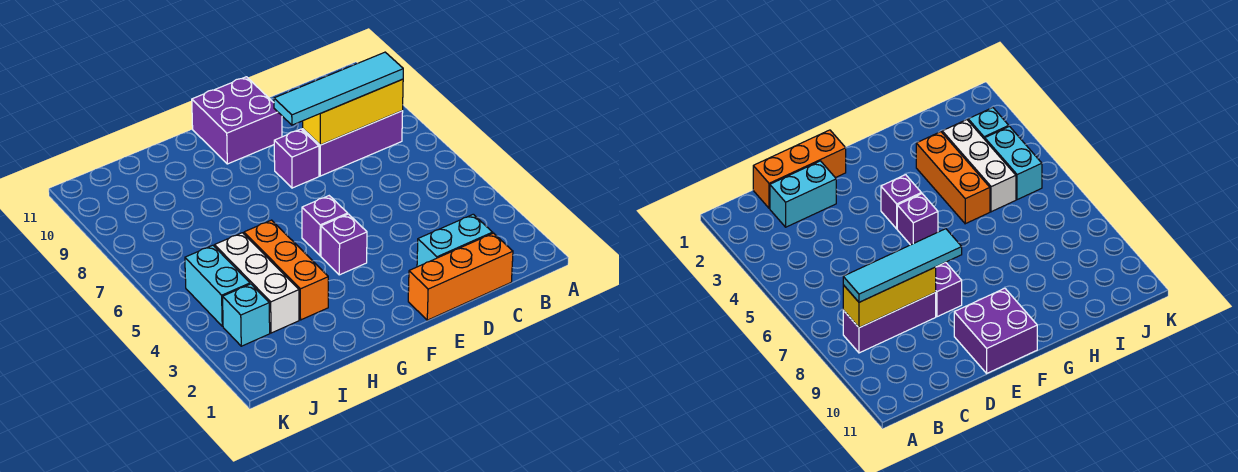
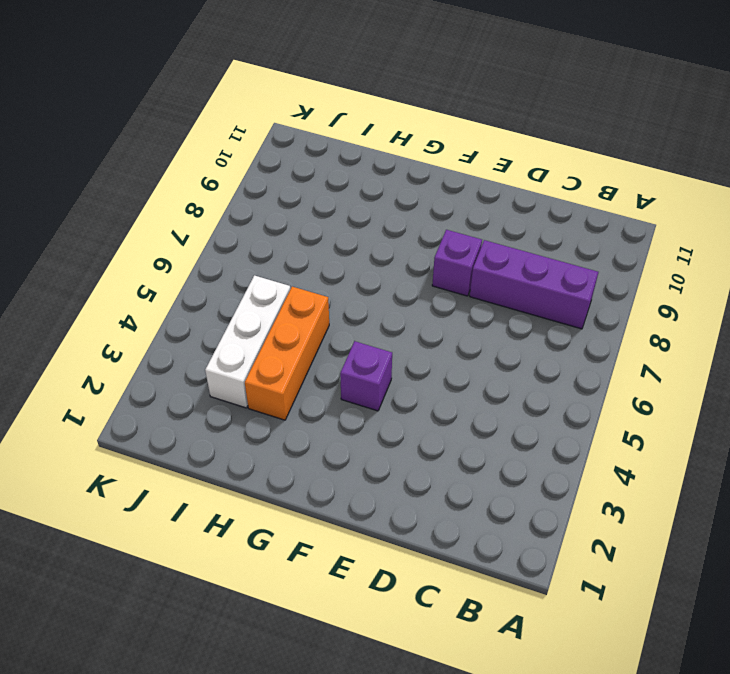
none -> orange 1x3 brick [408,233,513,320]
none -> cyan 1x2 brick [417,214,493,267]
none -> purple 2x2 brick [192,77,282,164]

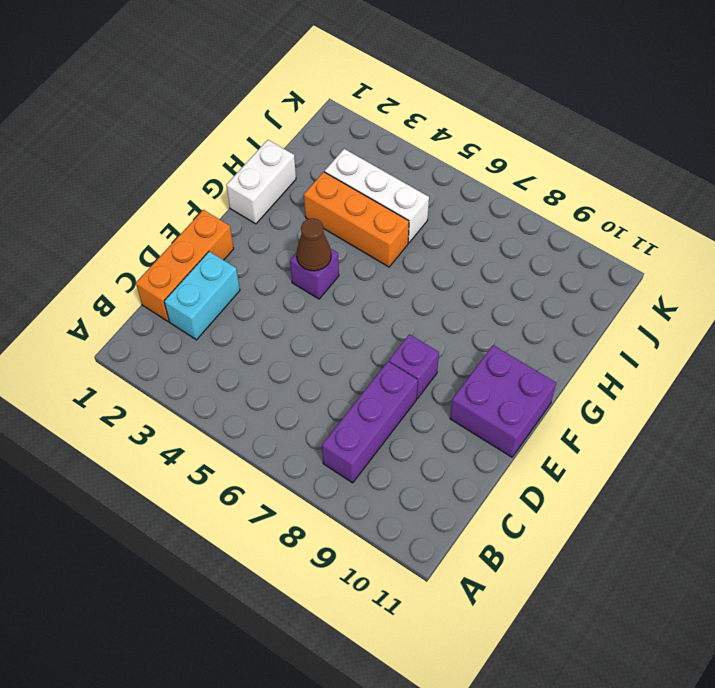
brown 1x1 cone [296,218,331,271] -> none
white 1x2 brick [226,140,296,224] -> none
none -> purple 1x1 brick [302,196,348,256]
none -> cyan 1x1 brick [223,284,270,346]
none -> cyan 1x2 brick [185,245,250,326]

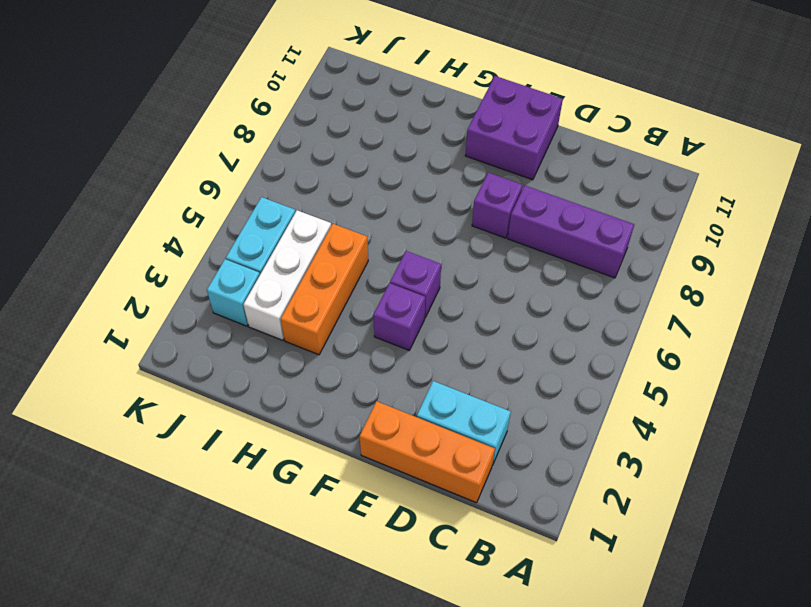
none -> yellow 1x3 brick [303,79,403,145]
none -> cyan 1x4 tile [274,52,403,125]

